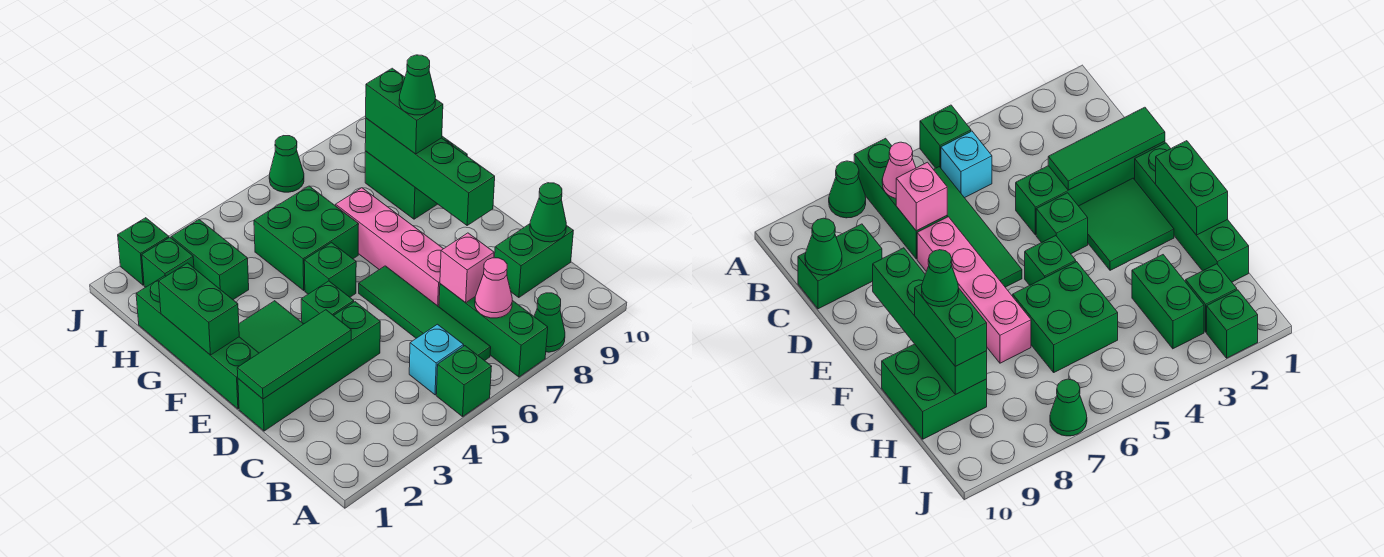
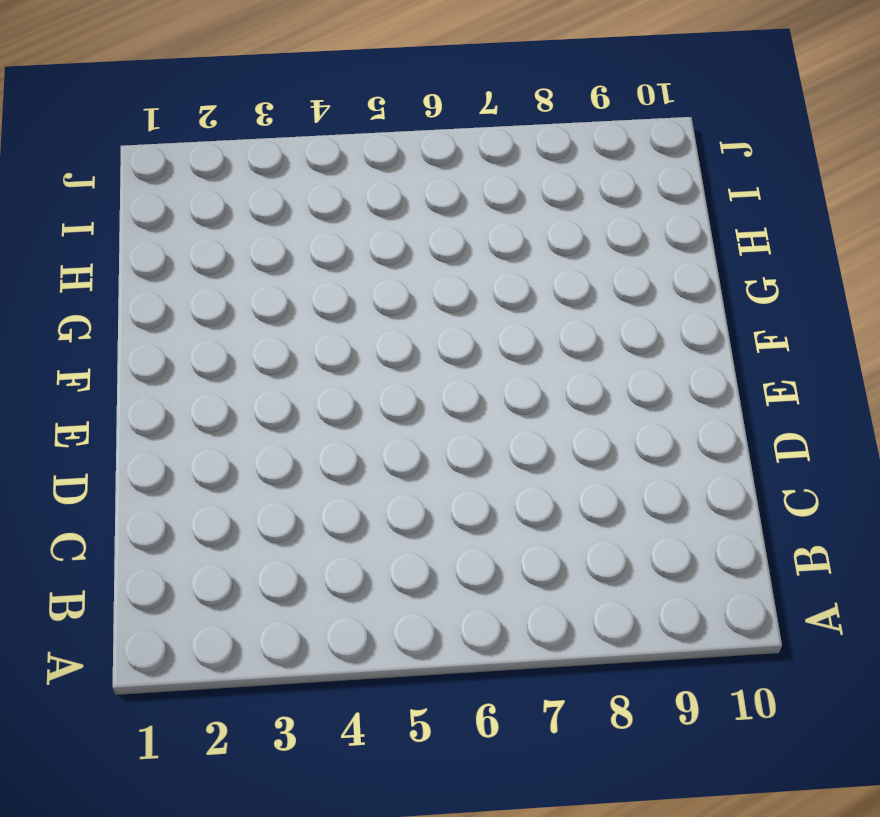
none -> green 1x1 brick [436,346,492,417]
none -> green 1x3 brick [439,284,548,377]
none -> green 1x1 cone [534,293,565,352]

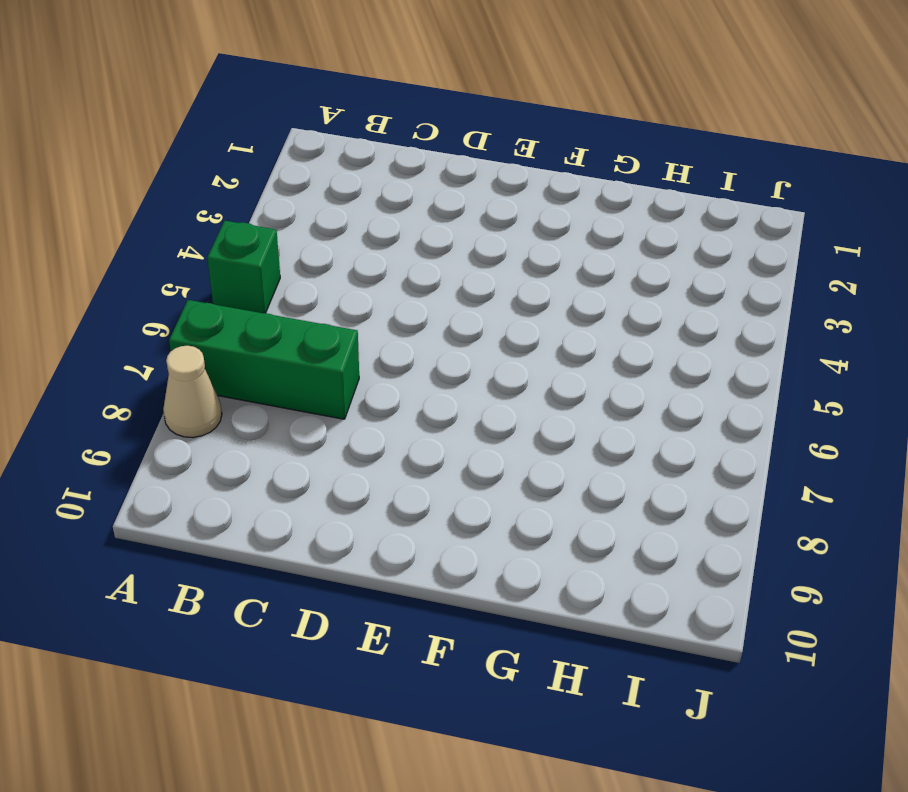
tan 1x1 cone [163,346,222,438] -> green 1x1 cone [534,293,565,352]
none -> cyan 1x1 brick [409,324,464,395]
none -> green 1x4 tile [359,266,491,361]
none -> green 1x2 brick [495,224,573,298]

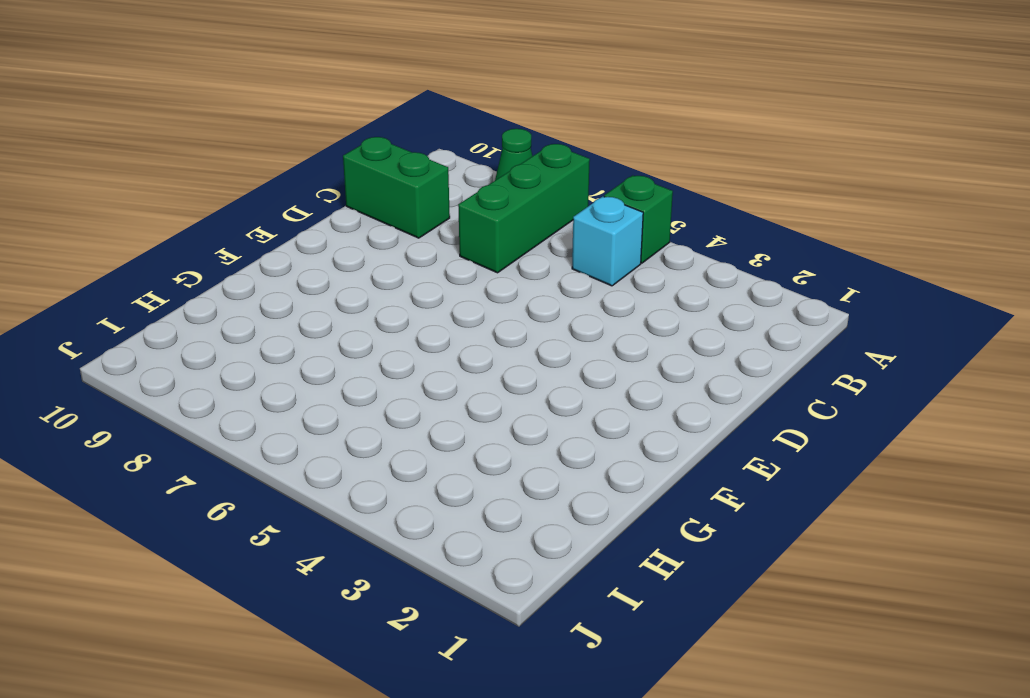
none -> green 1x4 tile [359,266,491,361]
none -> green 1x4 brick [238,302,380,431]
none -> pink 1x4 brick [336,188,443,307]

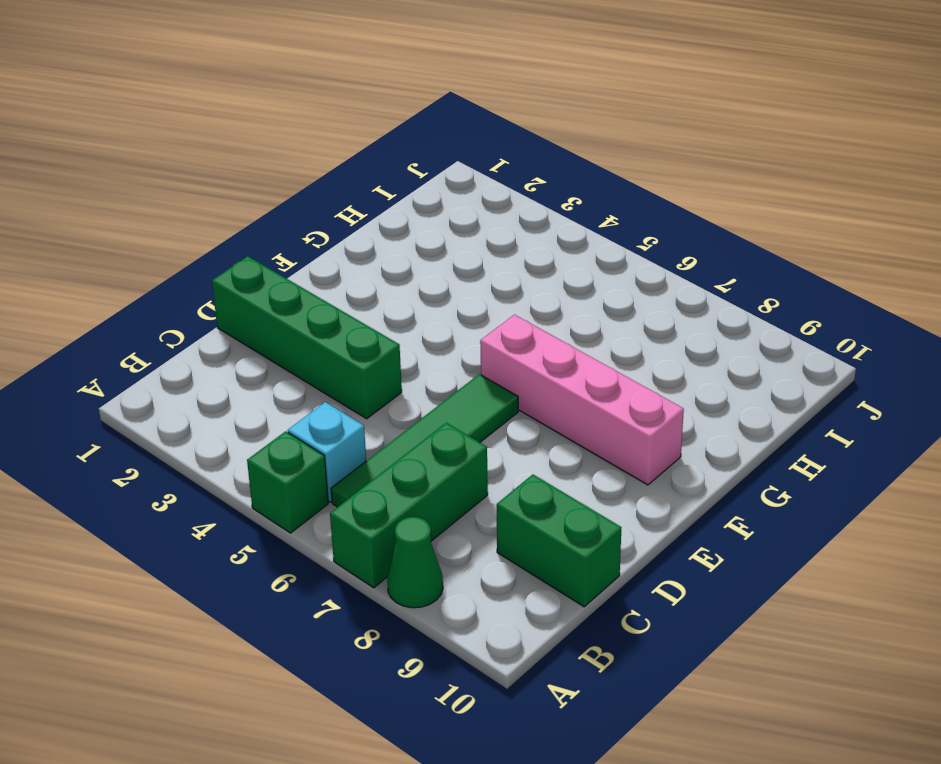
pink 1x4 brick [480,315,684,485] -> pink 1x4 brick turned to [336,188,443,307]
none -> green 1x4 brick [136,276,259,409]
none -> green 2x2 tile [239,301,303,353]
none -> green 1x1 brick [301,281,354,324]

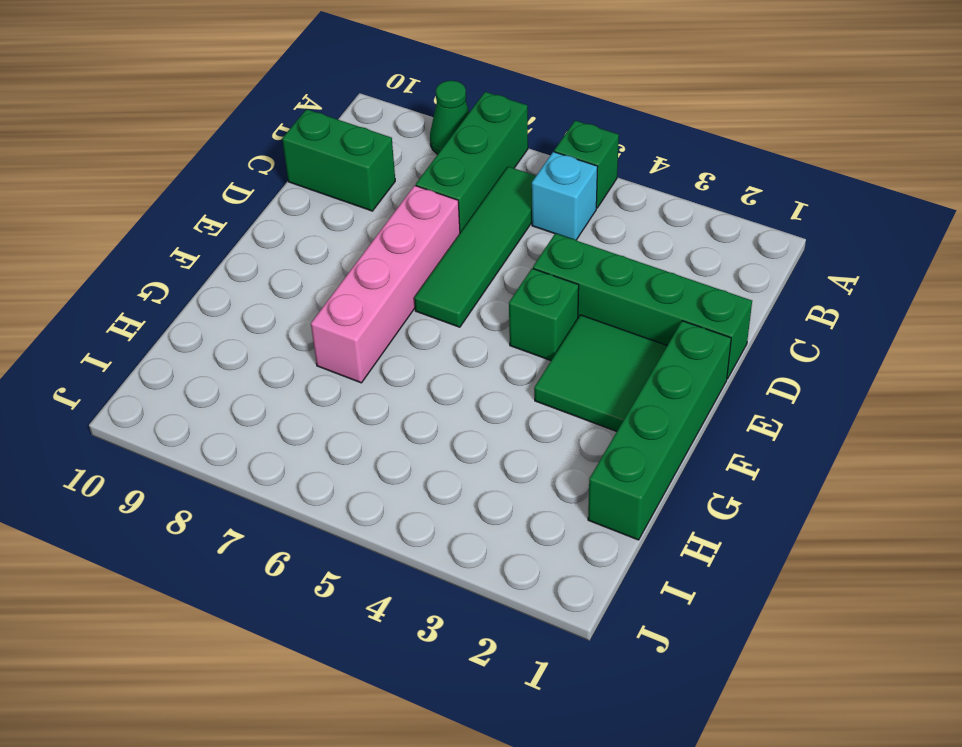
none -> green 1x1 brick [304,243,356,297]
none -> green 2x2 brick [254,186,359,290]
none -> green 2x2 brick [365,136,467,219]

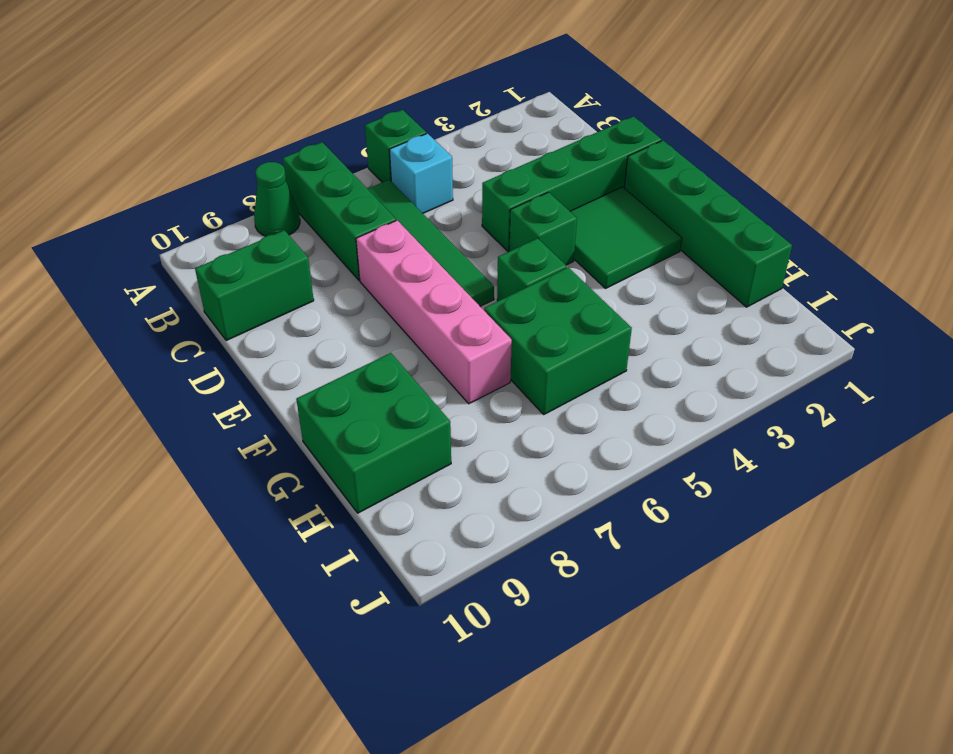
none -> green 1x2 brick [171,220,249,300]
none -> green 1x1 brick [142,237,194,287]
none -> green 1x1 brick [118,218,169,285]

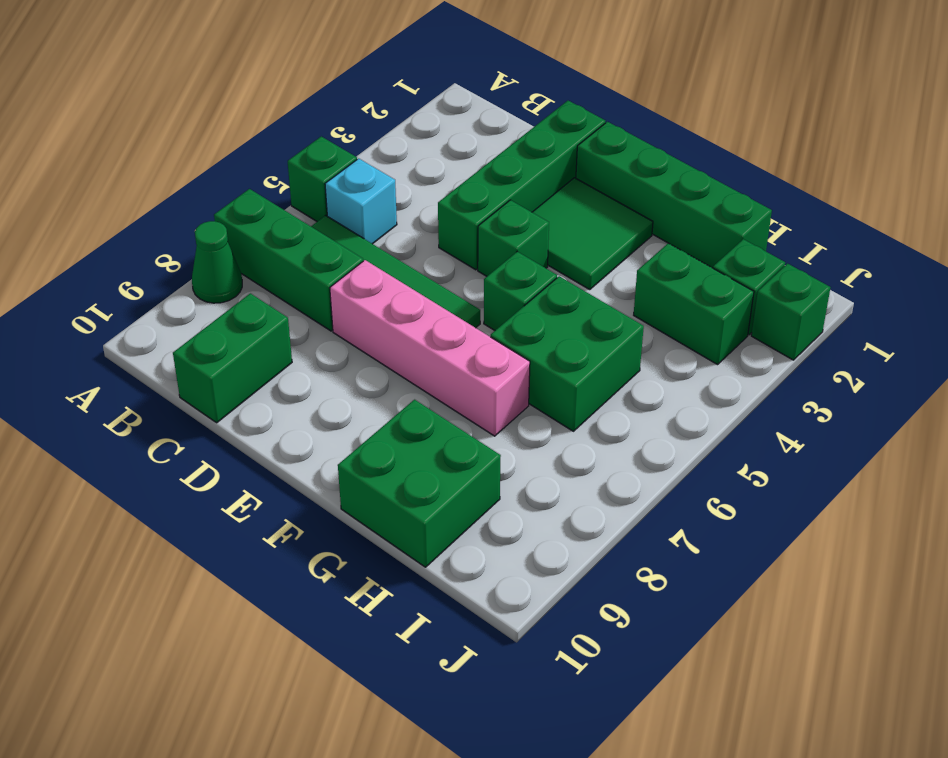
none -> green 1x1 cone [269,136,304,192]
none -> pink 1x1 cone [475,258,512,318]
none -> pink 1x1 brick [440,233,494,303]

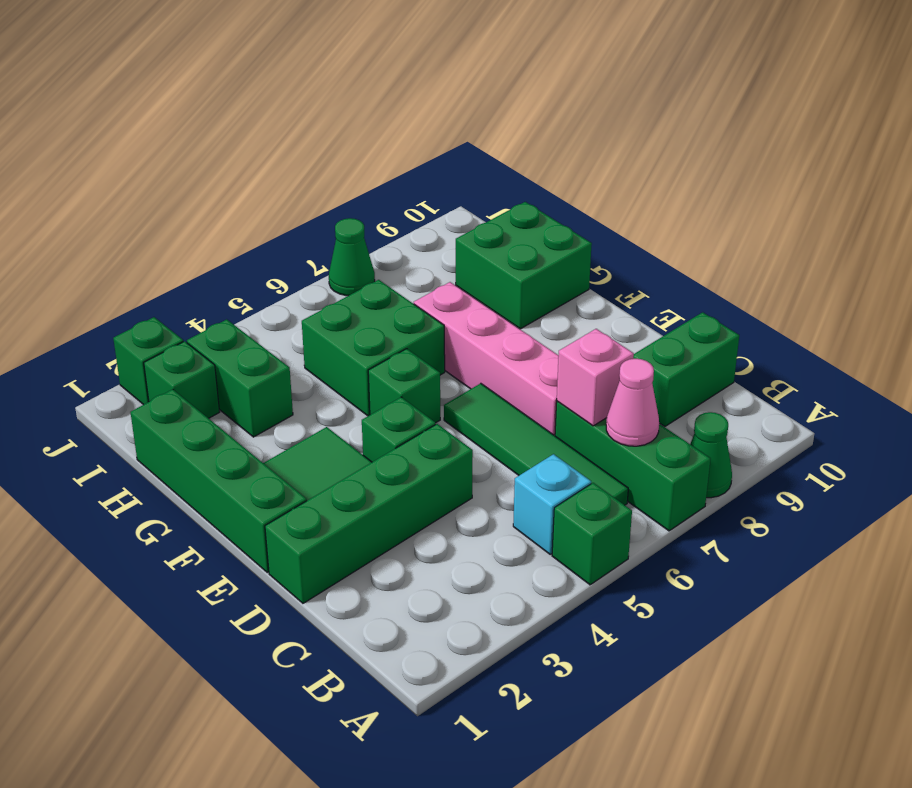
none -> green 1x1 cone [530,183,566,242]
none -> green 1x3 tile [237,310,351,399]
none -> green 1x4 brick [365,118,495,225]

